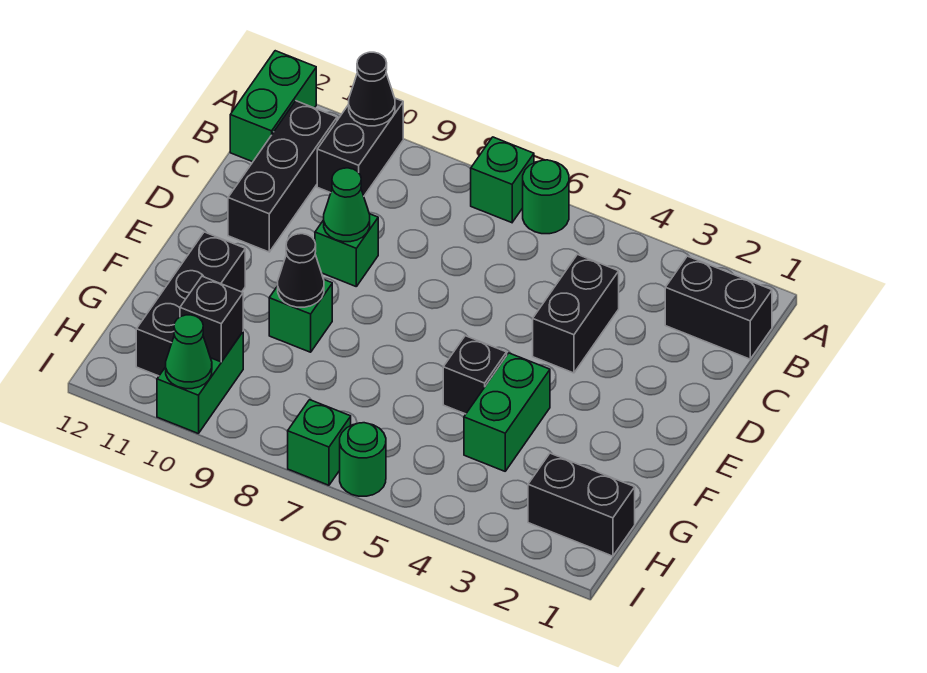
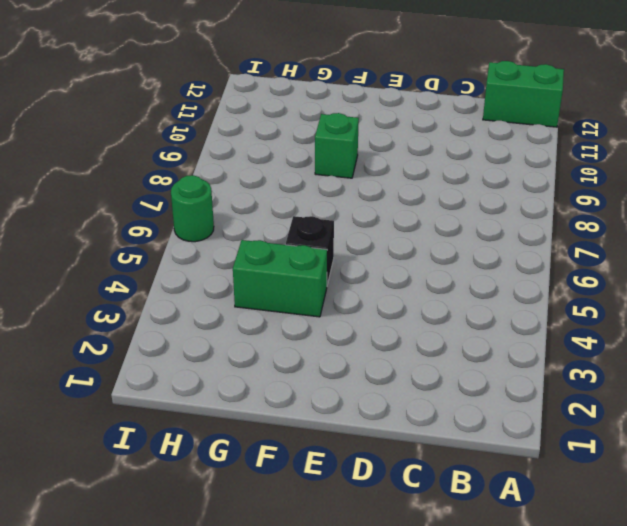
none -> green 1x1 round brick [523,160,569,234]
none -> green 1x1 brick [471,137,534,223]
none -> black 1x2 brick [317,98,403,196]

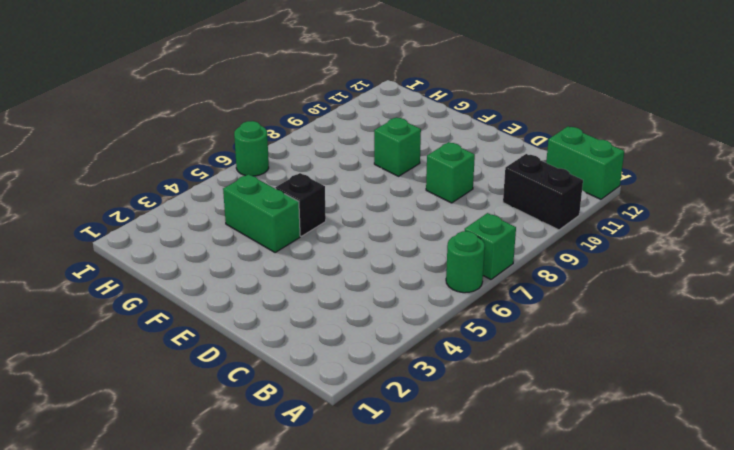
none -> black 1x2 brick [665,256,772,359]
none -> black 1x3 brick [228,101,337,252]
none -> black 1x2 brick [533,255,619,373]

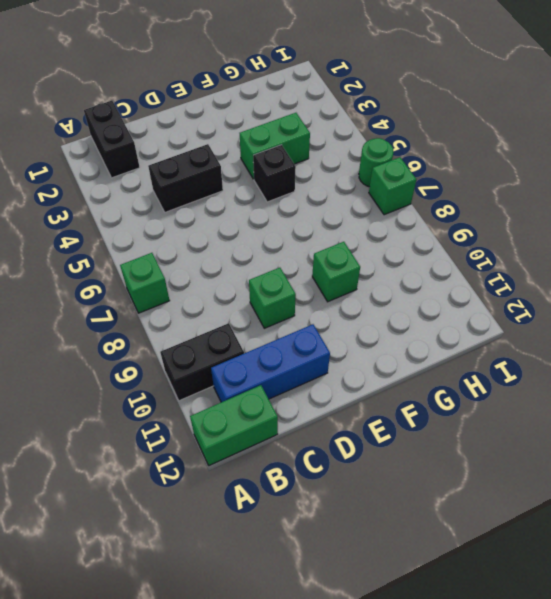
blue 1x3 brick [211,324,330,402] -> black 1x3 brick [228,101,337,252]
none -> green 1x1 round brick [523,160,569,234]
none -> black 1x3 brick [136,232,245,376]
none -> black 1x2 brick [528,453,635,556]

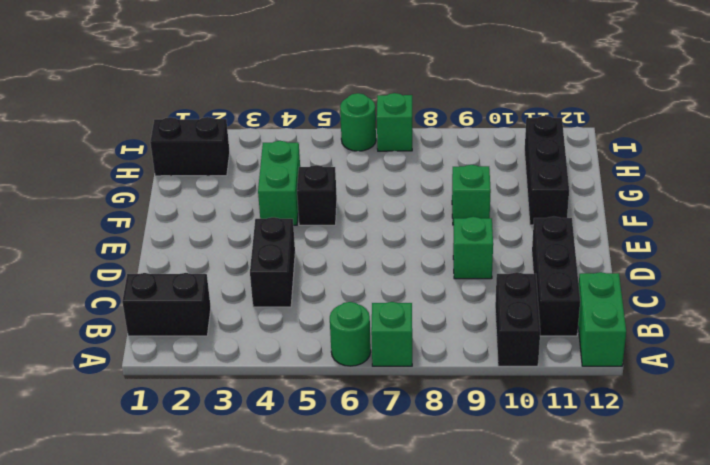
none -> green 1x2 brick [157,332,243,434]
none -> black 1x1 cone [349,52,395,126]
none -> green 1x1 cone [324,168,370,242]

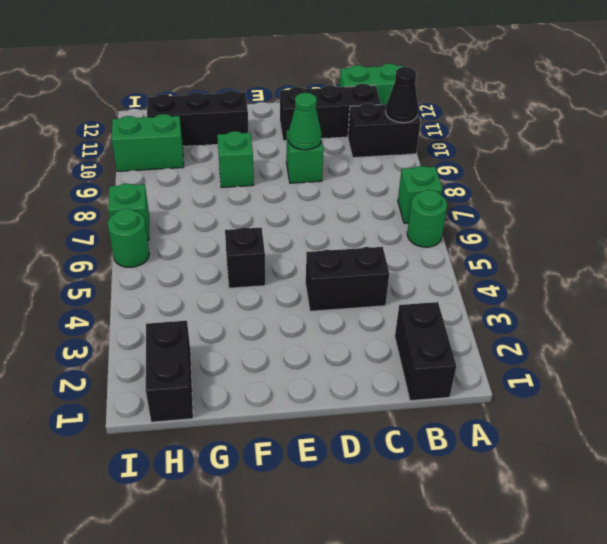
none -> green 1x2 brick [464,353,550,471]
none -> black 1x1 cone [278,234,324,307]
none -> black 1x1 brick [180,276,243,362]

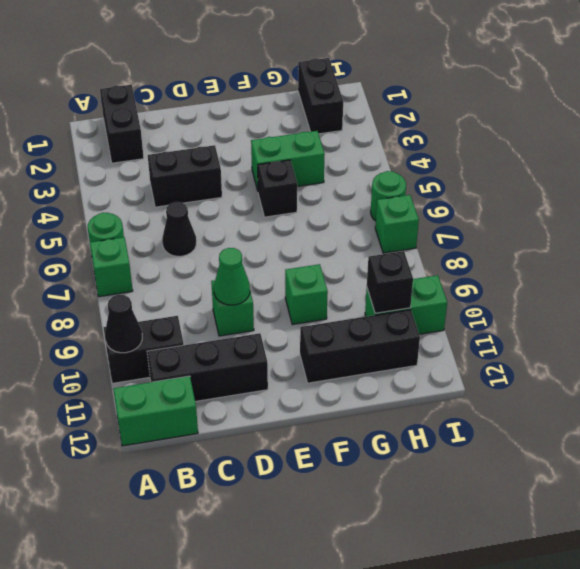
black 1x1 cone [162,202,196,256] -> black 1x1 cone moved to [278,234,324,307]
none -> green 1x1 cone [166,315,212,389]

